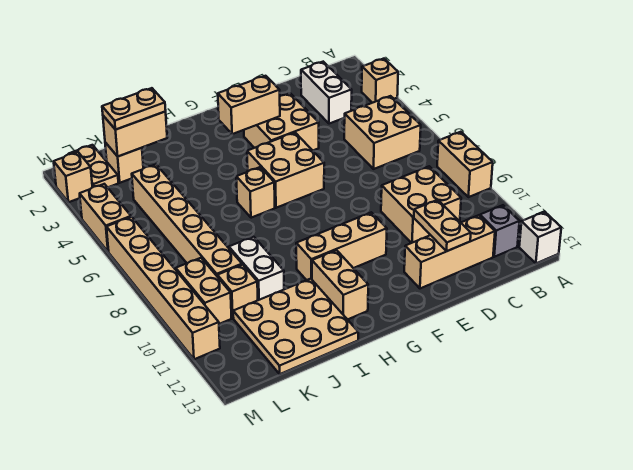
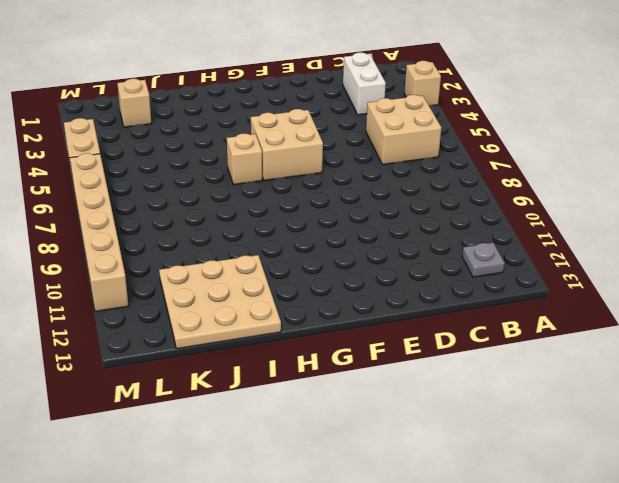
grey 1x1 plate [462,243,505,277] -> grey 1x1 brick [480,205,520,257]
none -> tan 1x2 brick [437,132,493,197]
none -> white 1x1 brick [519,212,561,263]
none -> tan 2x2 brick [381,166,461,243]

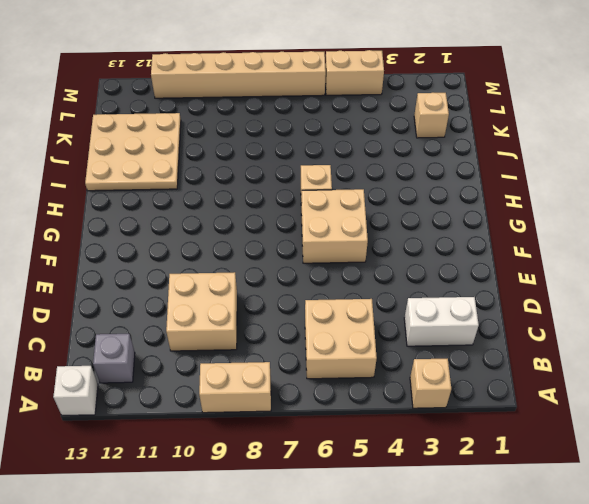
none -> tan 1x3 brick [404,215,495,288]
none -> tan 2x2 brick [244,93,319,150]
none -> tan 1x3 brick [296,212,387,280]

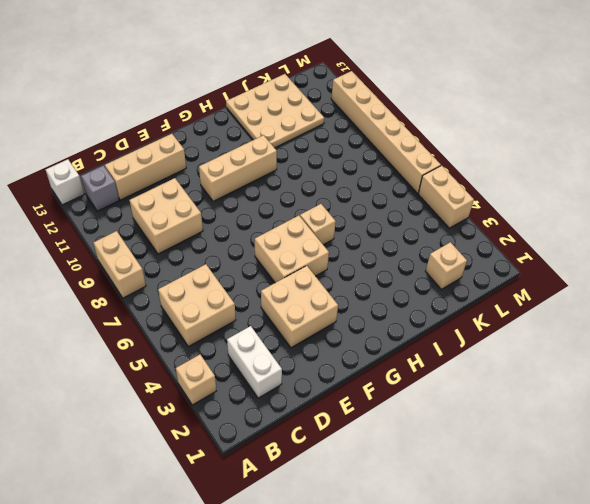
none -> tan 1x2 brick [312,250,368,320]
none -> white 1x2 brick [229,237,284,300]
none -> tan 1x6 brick [132,165,242,276]

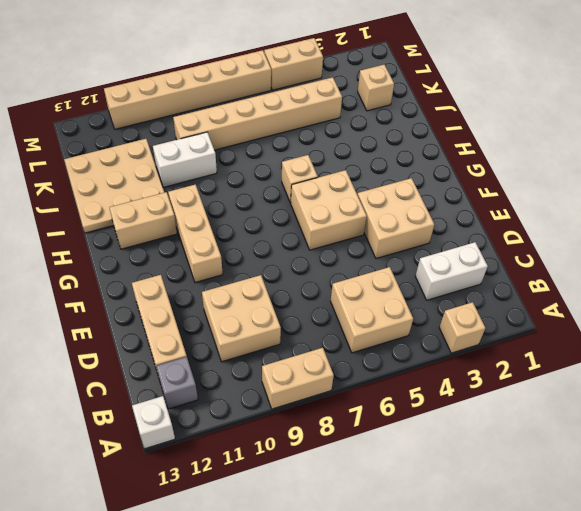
none -> tan 1x1 brick [217,265,258,318]
none -> tan 1x2 plate [69,145,118,187]
none -> tan 1x2 brick [176,258,232,324]

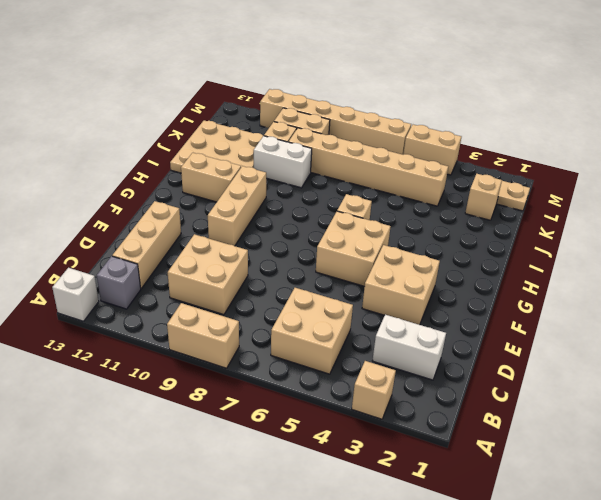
none -> tan 1x1 brick [54,152,92,202]
none -> tan 1x2 plate [414,200,471,251]
none -> tan 1x2 brick [218,76,280,134]

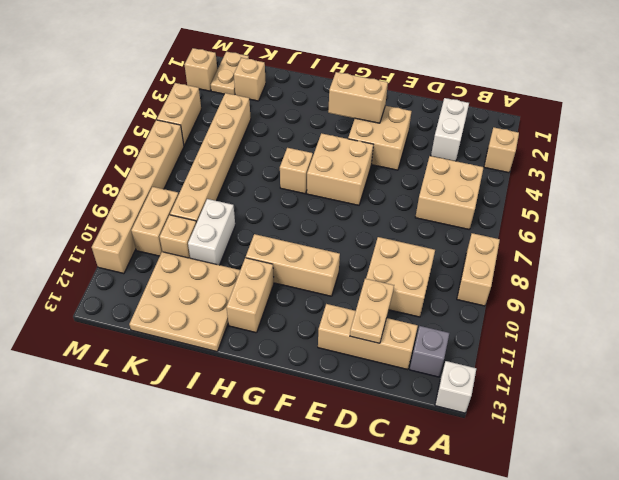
none -> tan 1x2 brick [103,112,167,156]
none -> tan 1x2 plate [102,88,166,130]

